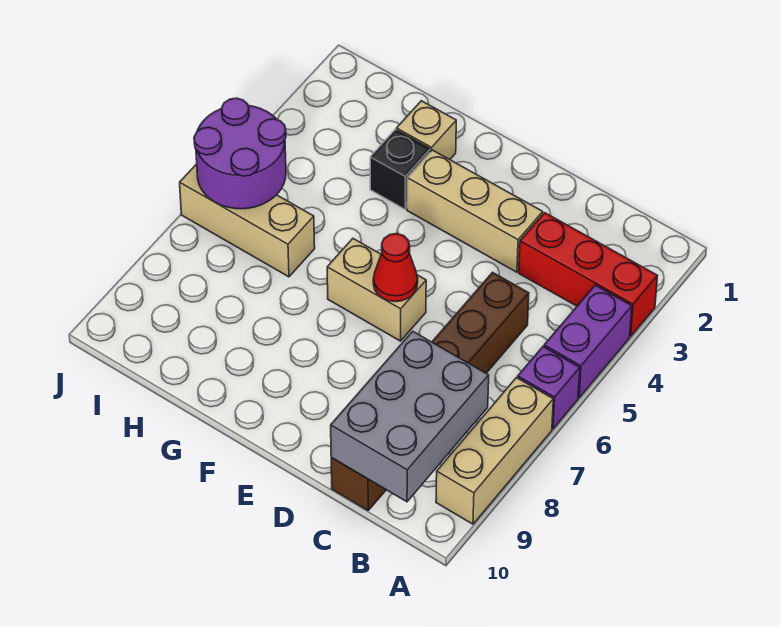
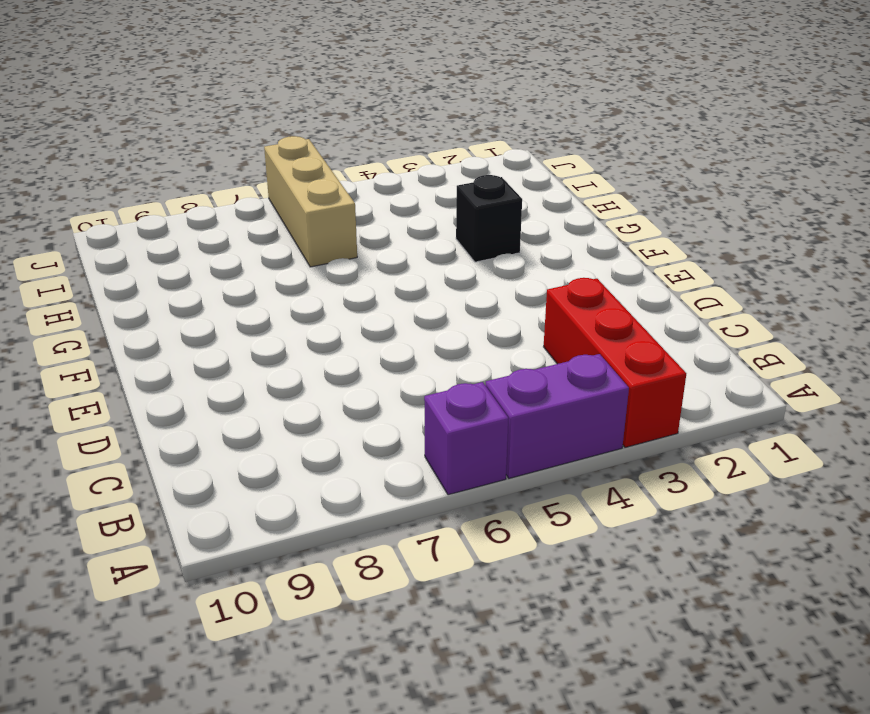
none -> tan 1x3 brick [436,378,553,524]
none -> brown 1x6 brick [331,272,529,510]
none -> tan 1x3 brick [407,150,543,272]

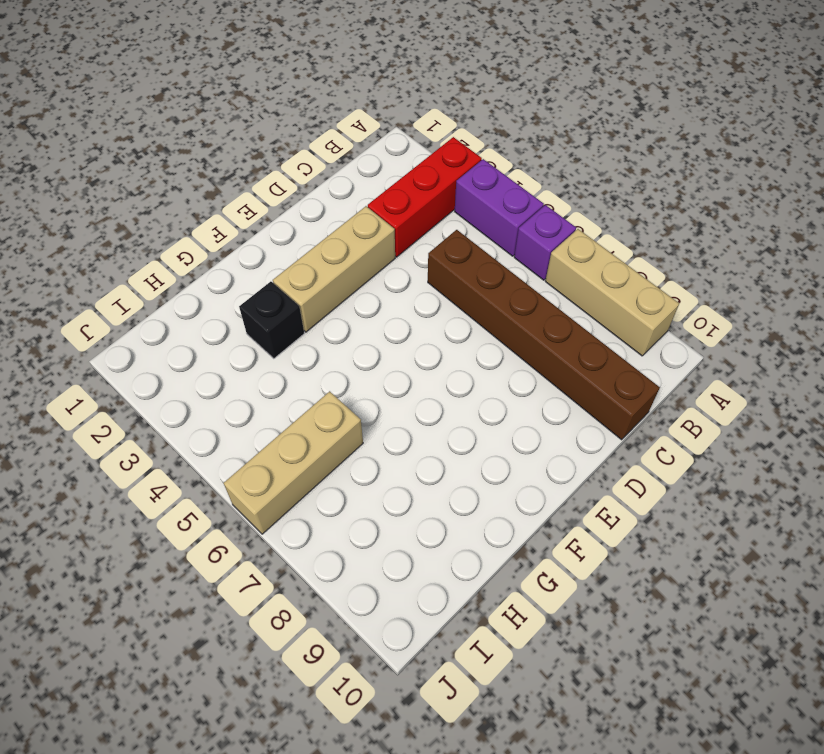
none -> tan 1x2 brick [327,239,426,341]
none -> tan 1x1 brick [397,101,456,160]
none -> grey 2x3 brick [331,331,489,502]

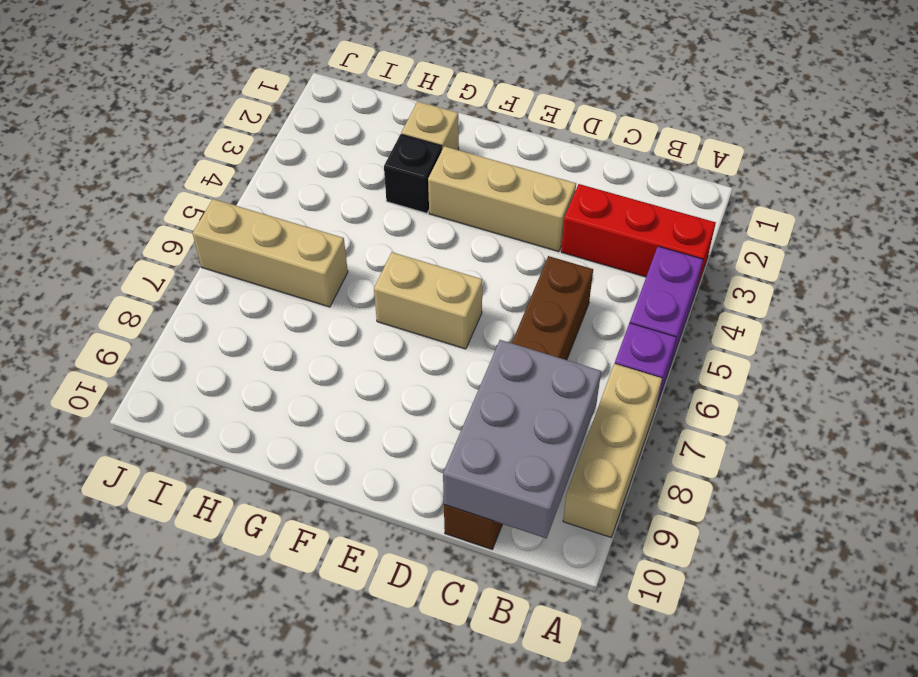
none -> red 1x1 cone [373,234,418,302]
none -> purple 2x2 round brick [194,98,286,209]

